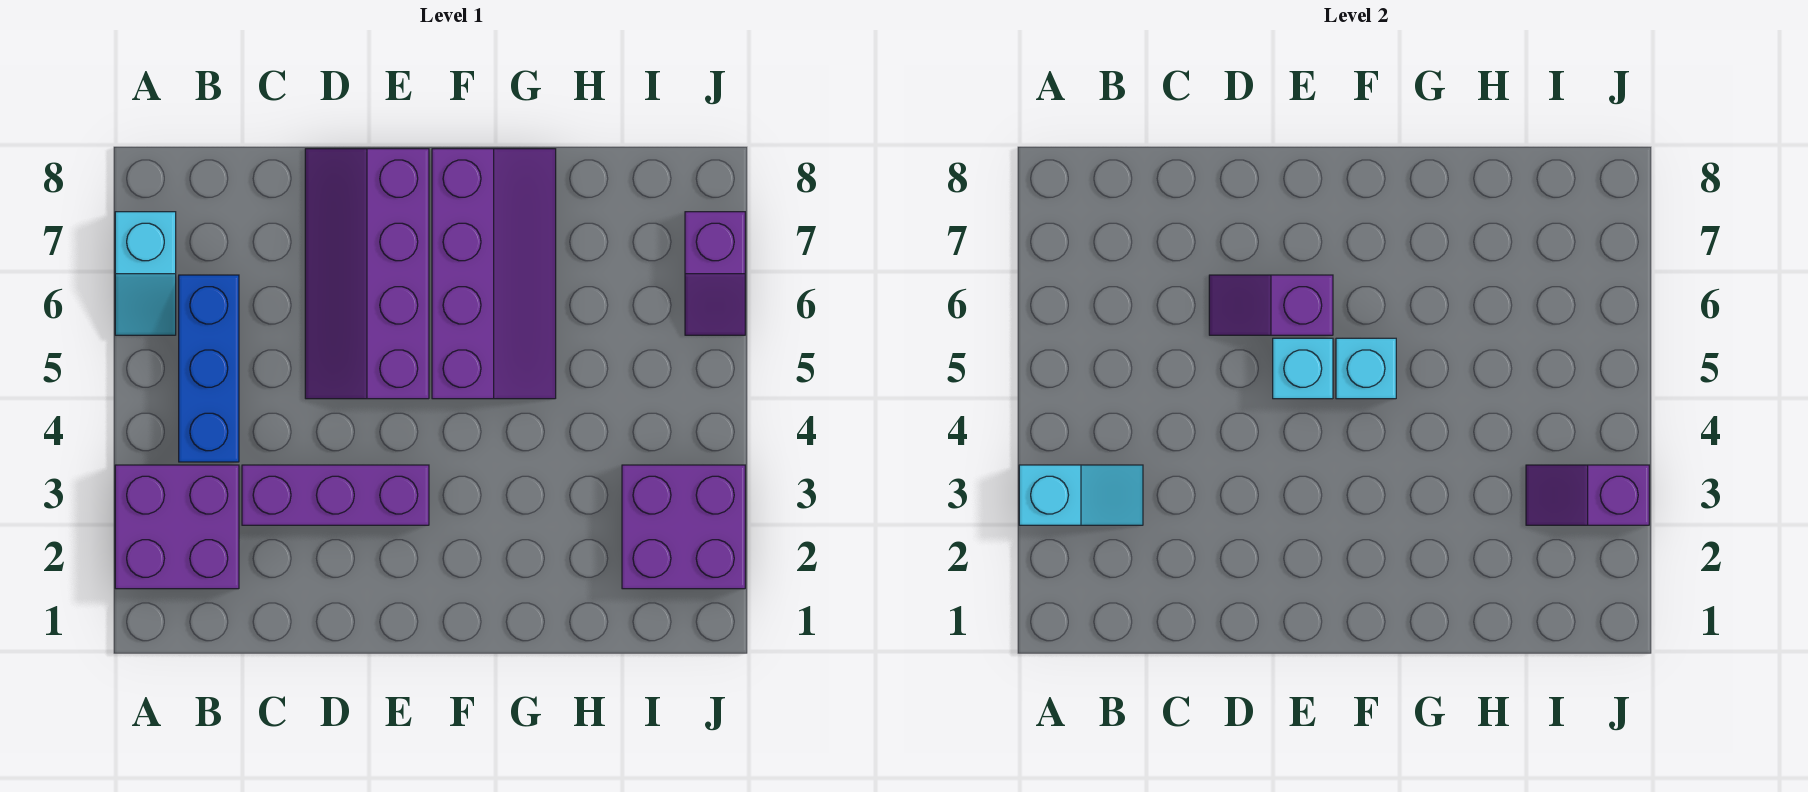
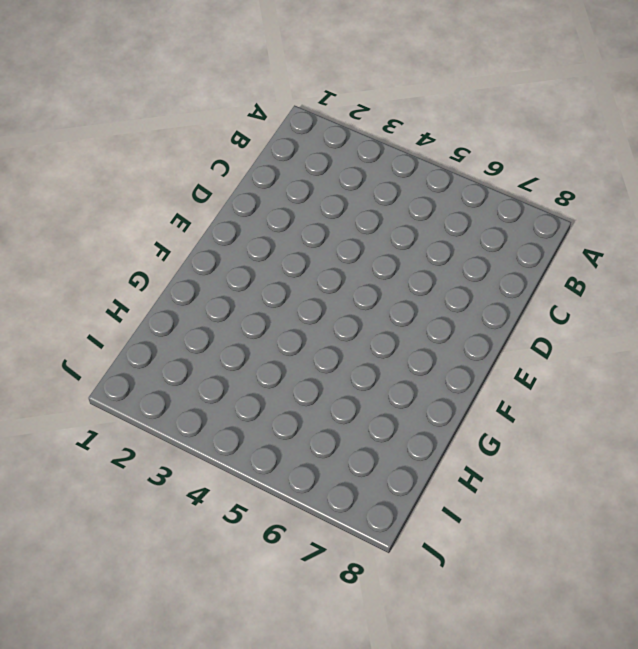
none -> purple 2x2 brick [115,465,239,589]
none -> cyan 1x2 slope [115,212,176,335]
none -> blue 1x3 brick [179,275,239,462]

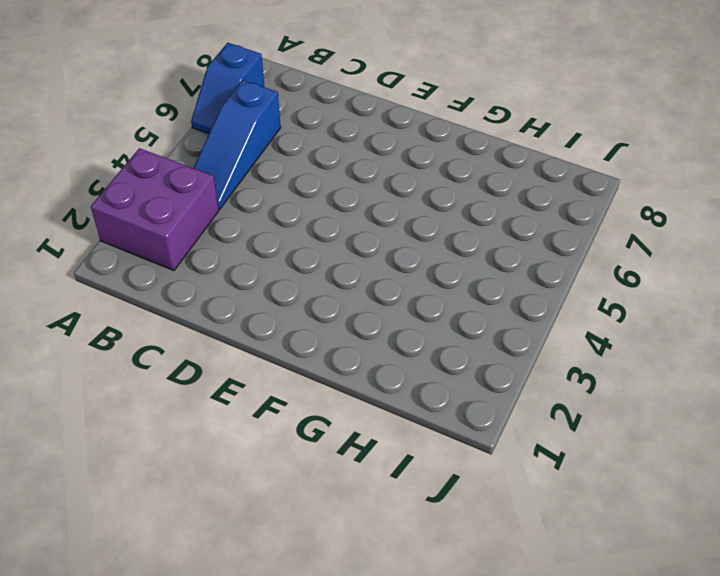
blue 1x2 slope [191,43,264,134] -> cyan 1x2 slope [115,212,176,335]
blue 1x3 slope [194,80,281,209] -> blue 1x3 brick [179,275,239,462]
none -> purple 1x3 brick [242,465,429,525]
none -> purple 2x4 slope [305,149,429,399]
none -> purple 2x4 slope [432,149,556,399]

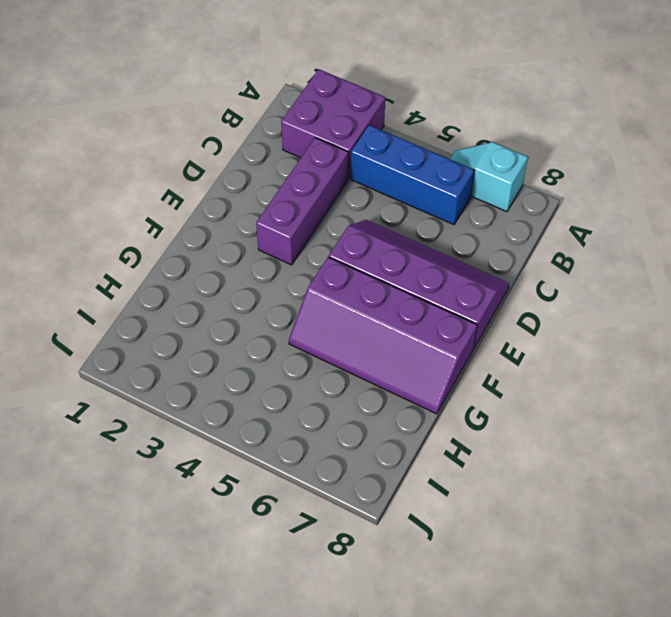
none -> purple 2x2 brick [622,465,745,589]
none -> purple 1x2 slope [685,212,745,335]
none -> cyan 1x2 slope [1019,465,1143,525]

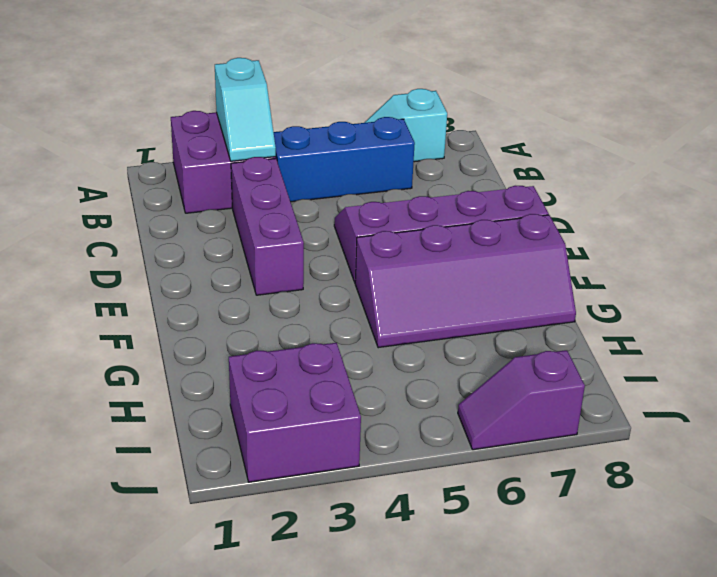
none -> purple 1x2 slope [1209,275,1333,335]
none -> cyan 1x1 brick [1273,338,1333,399]
none -> cyan 1x1 brick [1336,338,1396,399]

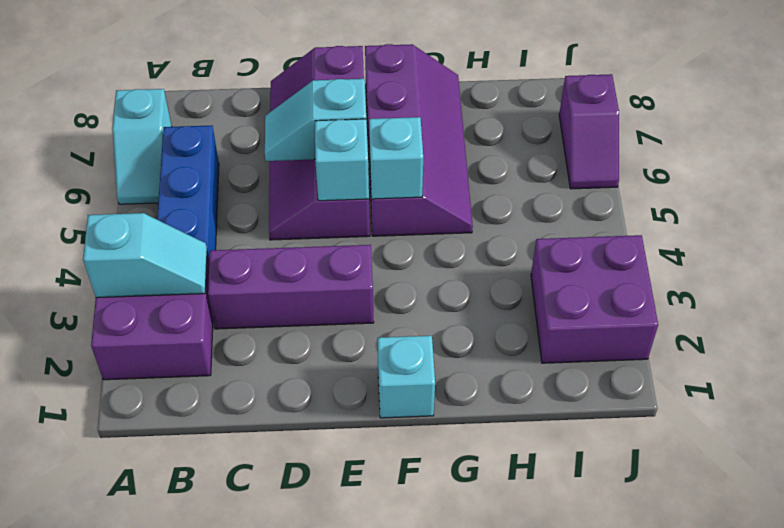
cyan 1x2 slope [265,79,366,161] -> purple 1x2 slope [1209,275,1333,335]
cyan 1x1 brick [378,336,435,418] -> none
none -> purple 1x2 slope [1526,465,1649,525]

